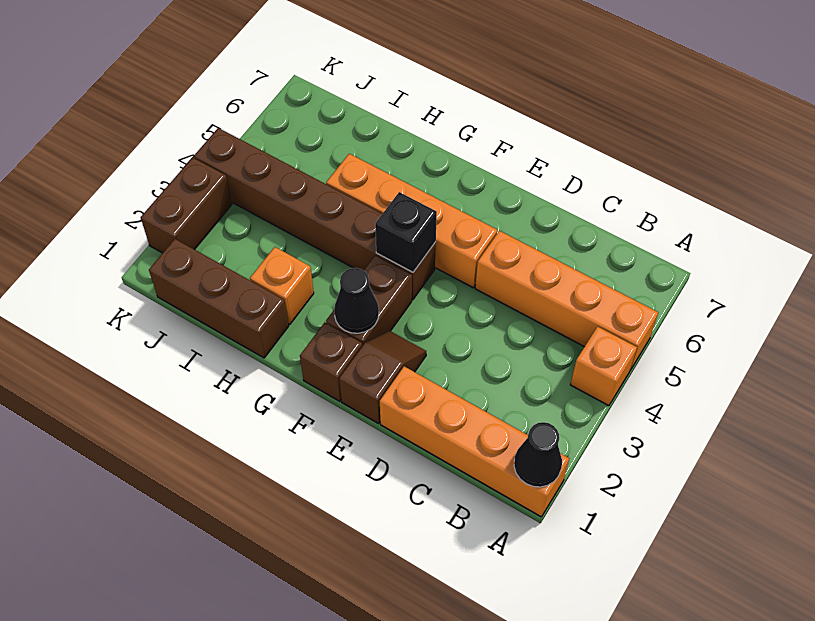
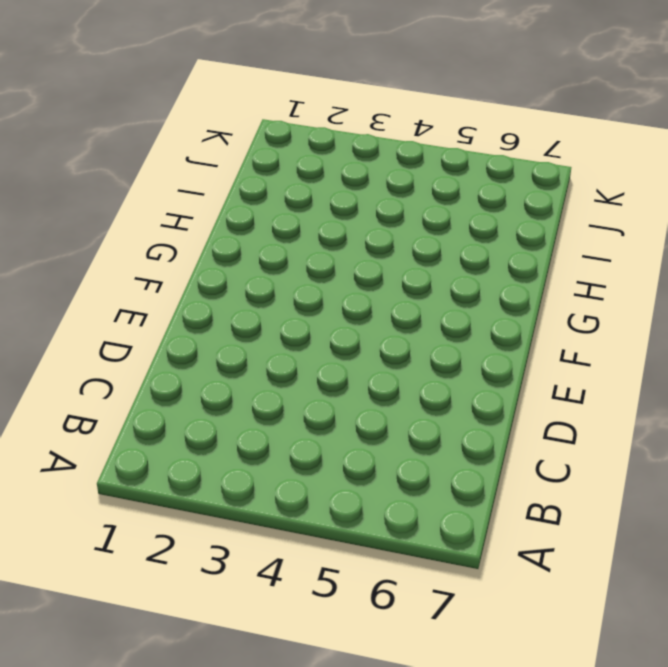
none -> orange 1x4 brick [380,366,569,517]
none -> orange 1x1 brick [570,327,637,406]
none -> orange 1x4 brick [475,231,658,370]

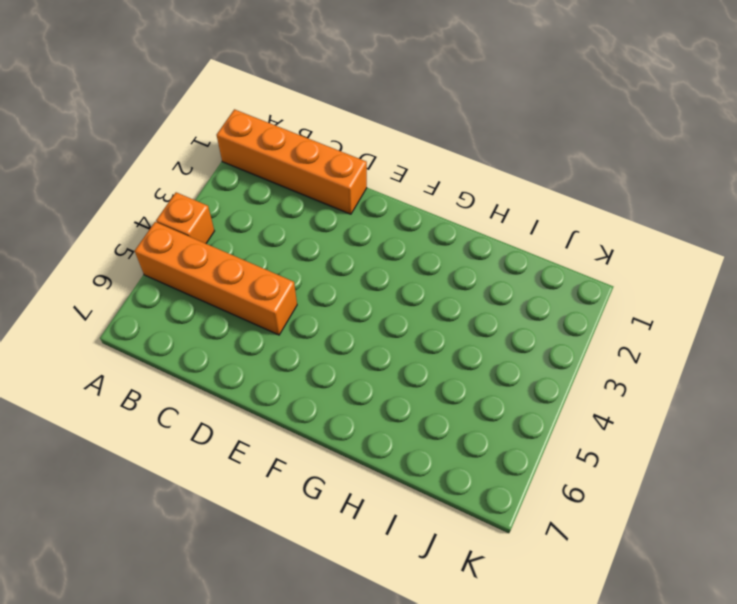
none -> brown 1x2 slope [339,331,426,423]
none -> orange 1x4 brick [326,154,497,288]
none -> brown 1x1 brick [300,322,362,401]

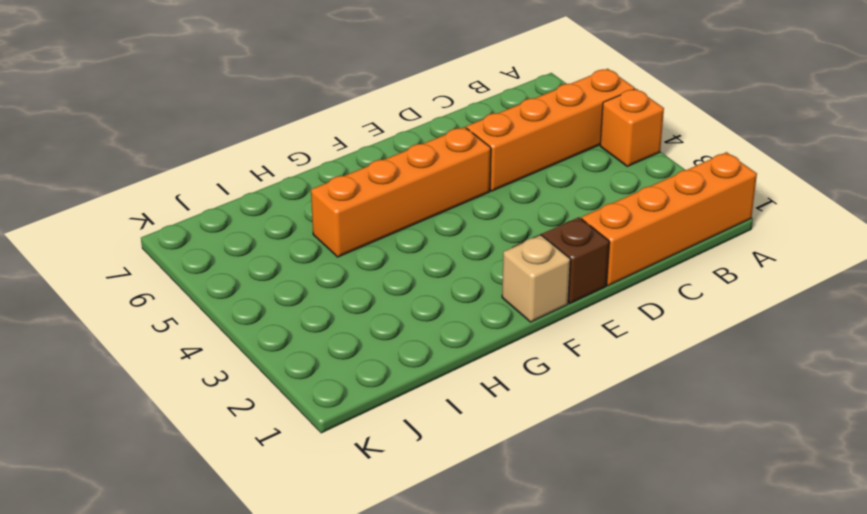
tan 1x1 brick [502,235,570,322] -> brown 1x1 brick [300,322,362,401]
none -> brown 1x2 brick [326,255,412,346]
none -> brown 1x6 brick [194,128,436,300]
none -> brown 1x3 brick [149,239,289,358]

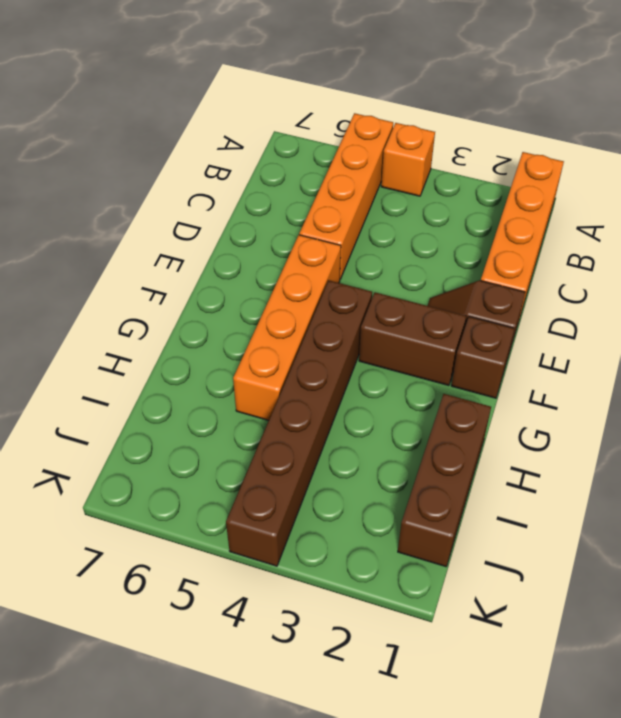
none -> orange 1x1 brick [250,247,314,324]
none -> brown 1x2 brick [141,157,232,253]
none -> black 1x1 cone [514,422,562,487]

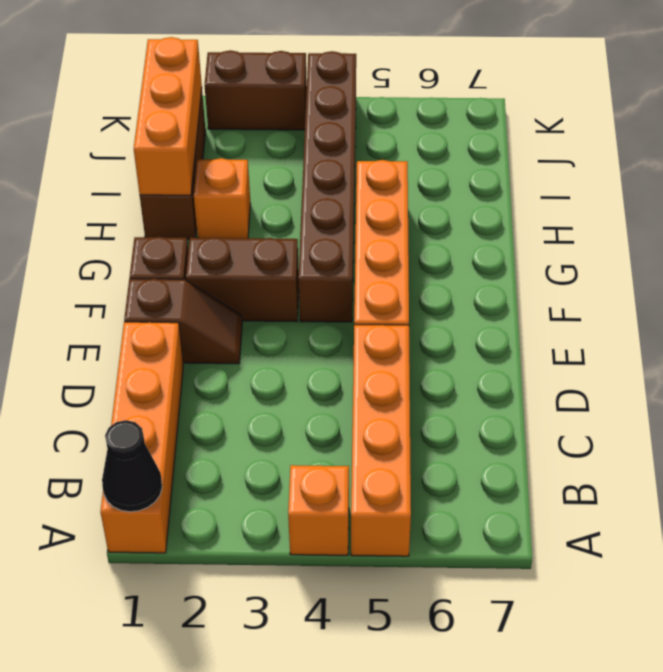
orange 1x3 brick [134,37,202,195] -> none
none -> black 1x1 cone [334,268,379,333]
none -> black 1x1 brick [375,192,437,272]

